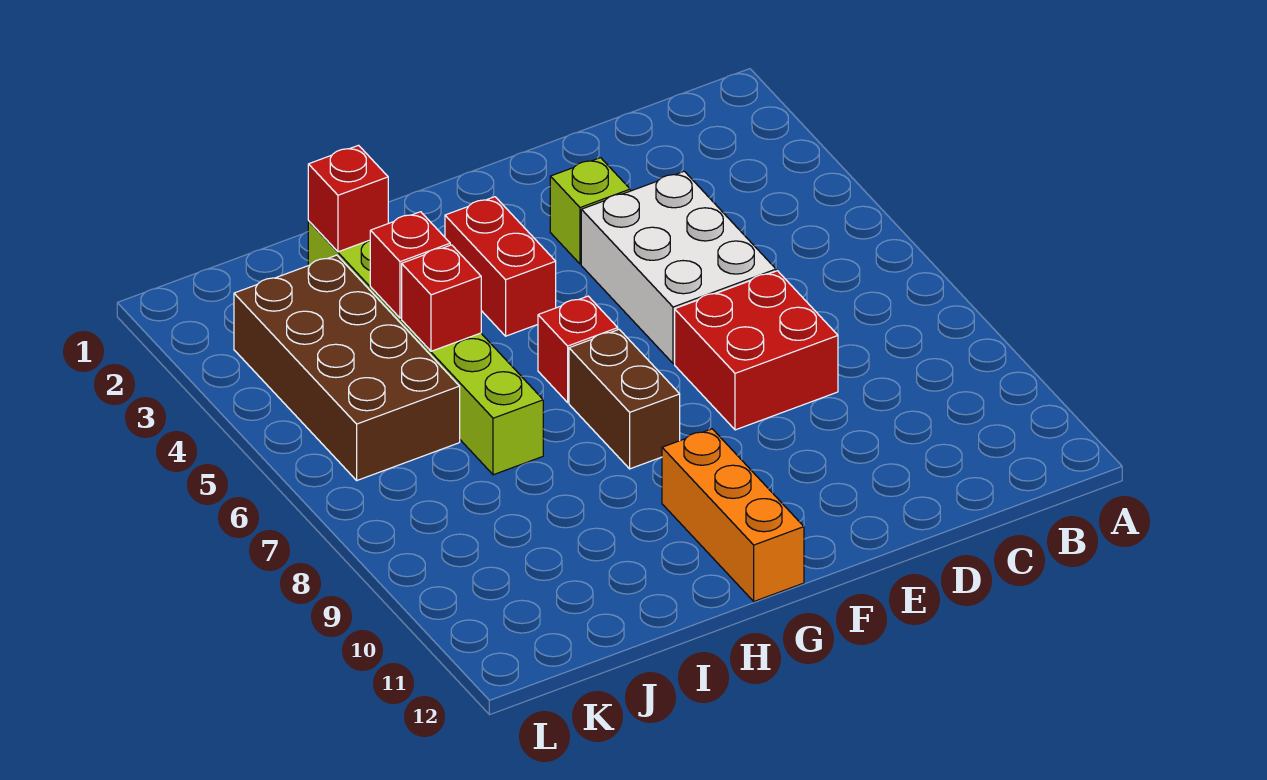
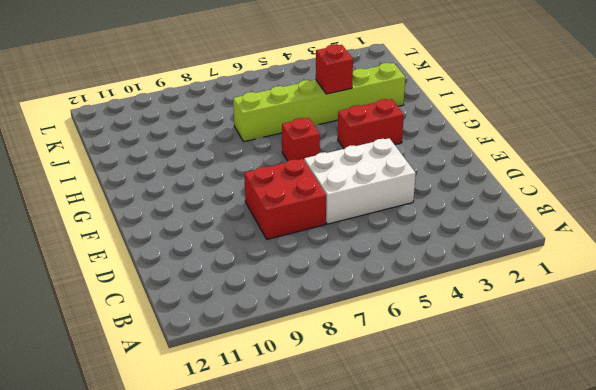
none -> lime 1x1 brick [550,158,630,264]
none -> brown 1x2 brick [569,329,680,469]
none -> orange 1x3 brick [662,429,804,601]

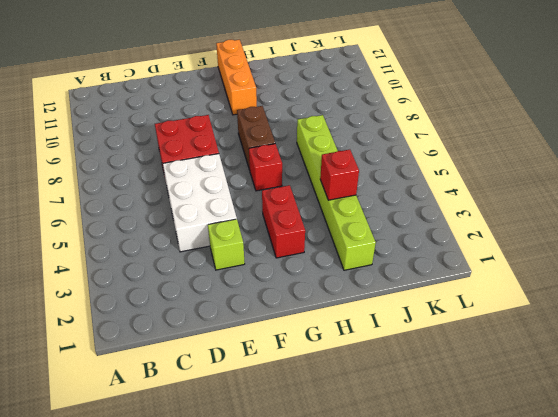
none -> brown 2x4 brick [234,255,460,480]
none -> red 1x1 brick [308,145,388,252]
none -> red 1x1 brick [402,245,481,351]

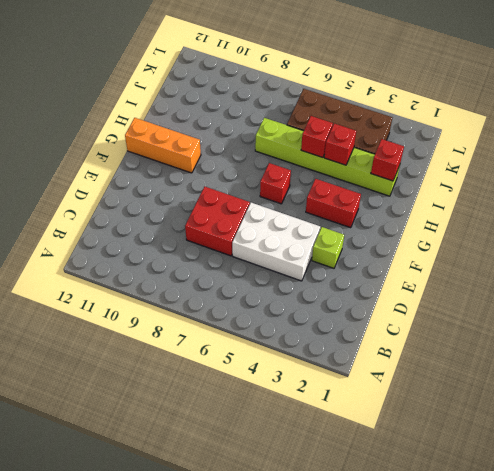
none -> brown 1x2 brick [569,329,680,469]

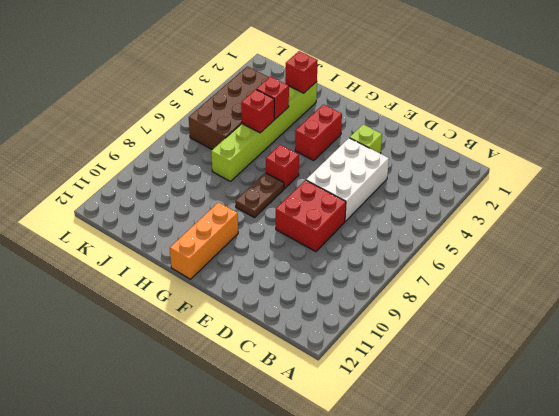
brown 1x2 plate [236,173,284,218] -> brown 1x2 brick [569,329,680,469]

